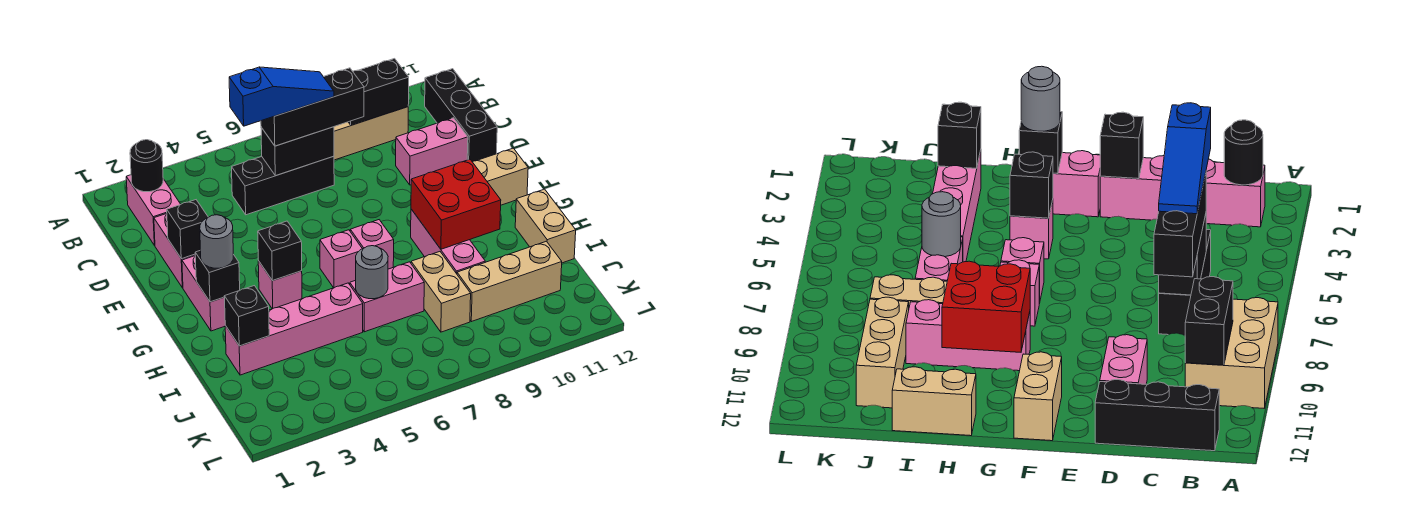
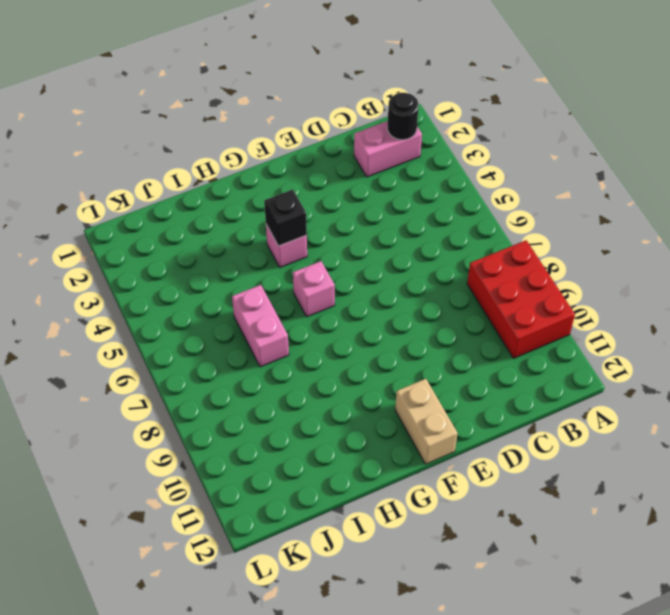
red 2x3 brick [467,240,575,358] -> tan 2x3 brick [334,107,408,160]
none -> black 1x3 brick [425,69,497,161]
none -> black 1x3 brick [232,156,334,215]
none -> pink 1x2 brick [154,214,195,288]

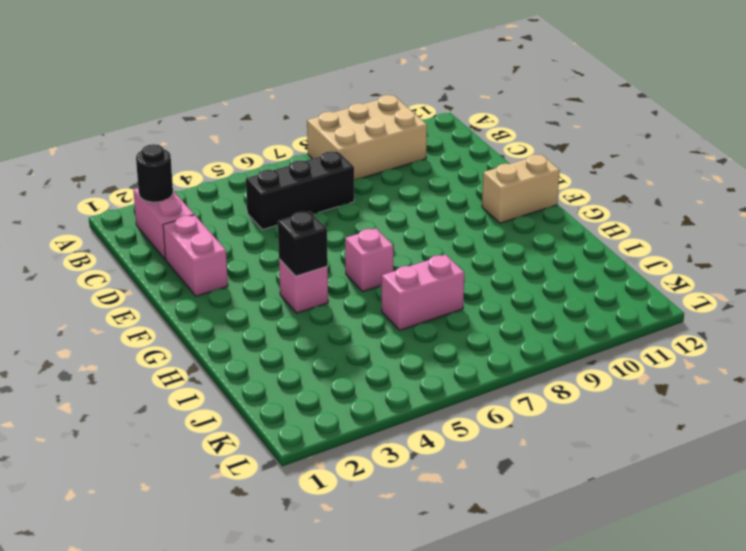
none -> black 1x3 brick [425,69,497,161]
none -> pink 1x2 brick [396,118,468,185]
none -> pink 1x2 brick [182,256,225,331]

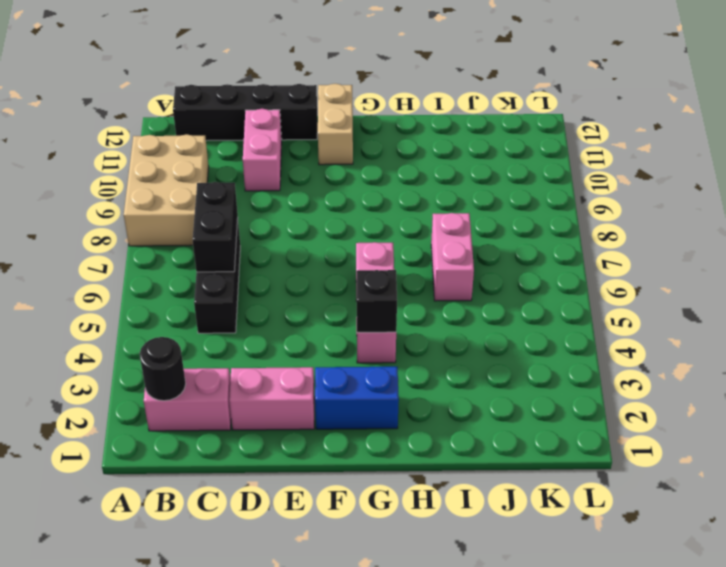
black 1x4 brick [173,84,317,141] -> black 1x3 brick [425,69,497,161]
blue 1x2 brick [315,367,399,429] -> pink 1x2 brick [182,256,225,331]
none -> pink 1x1 brick [350,220,394,269]
none -> pink 1x3 brick [411,209,485,274]
none -> tan 1x2 brick [515,189,576,263]

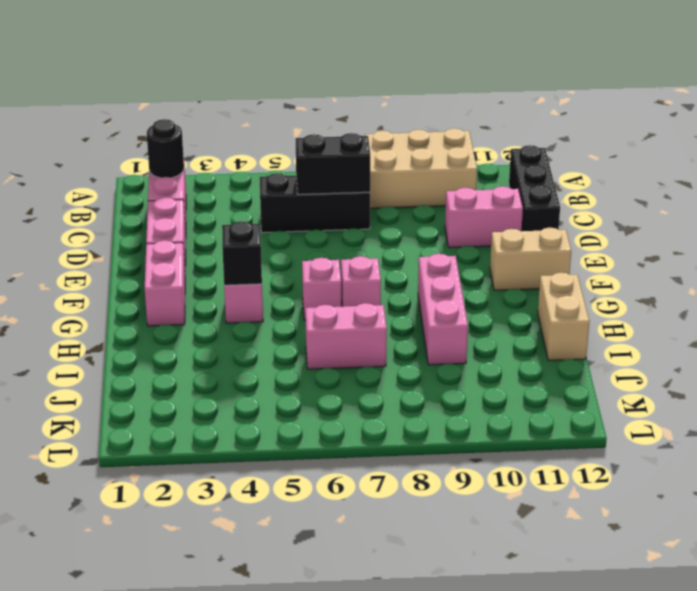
none -> pink 1x4 brick [225,283,363,375]
none -> tan 1x2 brick [411,252,471,332]
none -> tan 1x3 brick [457,241,562,322]

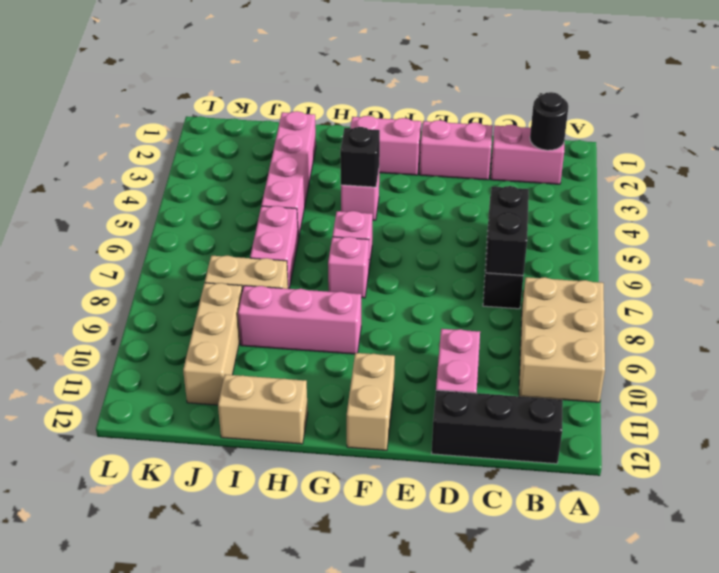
none -> black 1x2 brick [349,59,409,125]
none -> black 1x1 brick [167,200,208,259]
none -> black 1x1 brick [195,250,240,302]

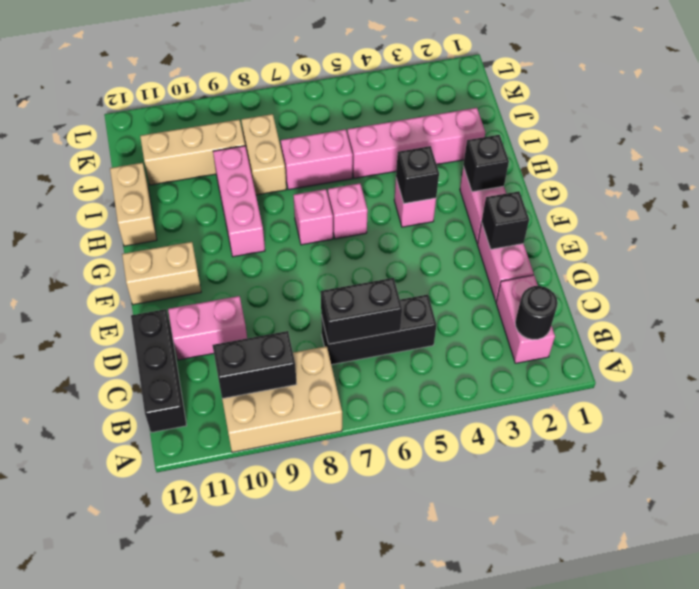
none -> red 2x2 brick [411,159,501,249]
none -> black 1x1 brick [224,286,269,346]
none -> grey 1x1 round brick [356,246,388,299]

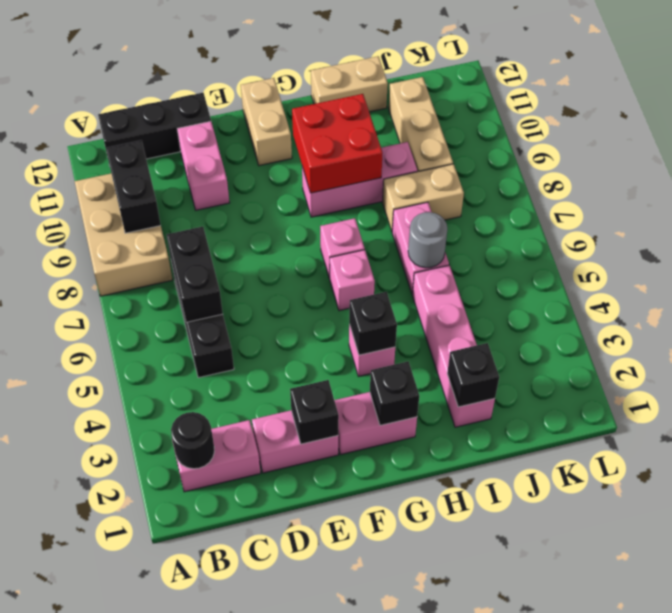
none -> black 1x3 brick [261,68,364,146]
none -> grey 1x1 round brick [200,215,233,268]
none -> blue 1x3 slope [229,67,334,126]

